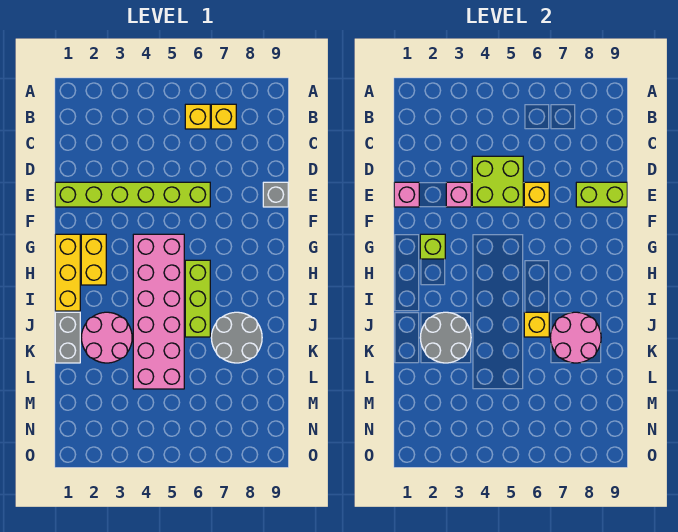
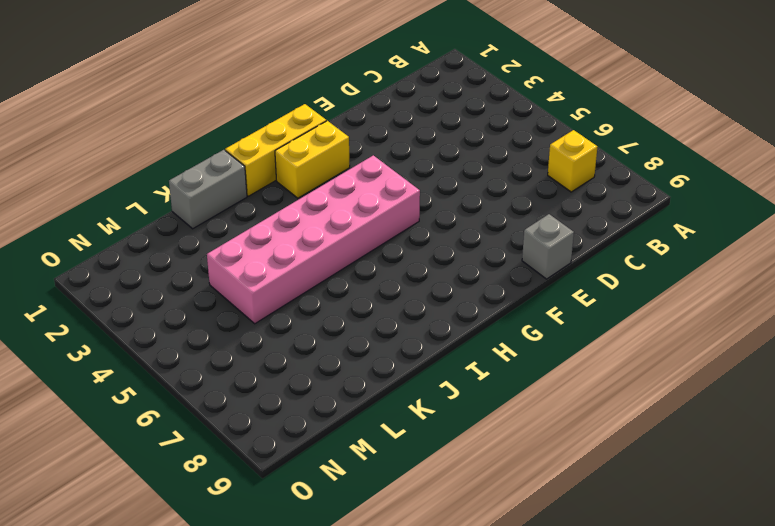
none -> yellow 1x1 brick [185,104,210,129]
none -> lime 1x6 brick [55,182,210,207]
none -> lime 1x3 brick [185,260,210,337]

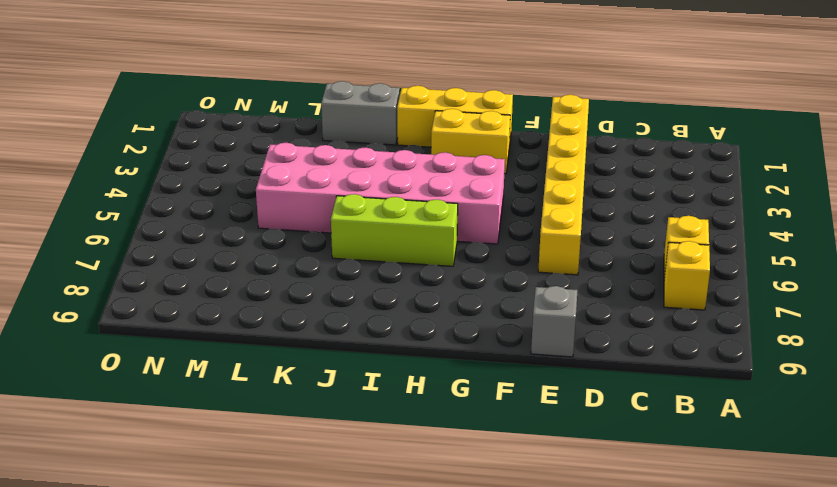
yellow 1x6 brick [538,95,589,275] -> lime 1x6 brick [55,182,210,207]
none -> pink 2x2 round brick [81,312,132,363]
none -> grey 2x2 round brick [211,312,262,363]
none -> lime 2x2 brick [472,156,523,207]

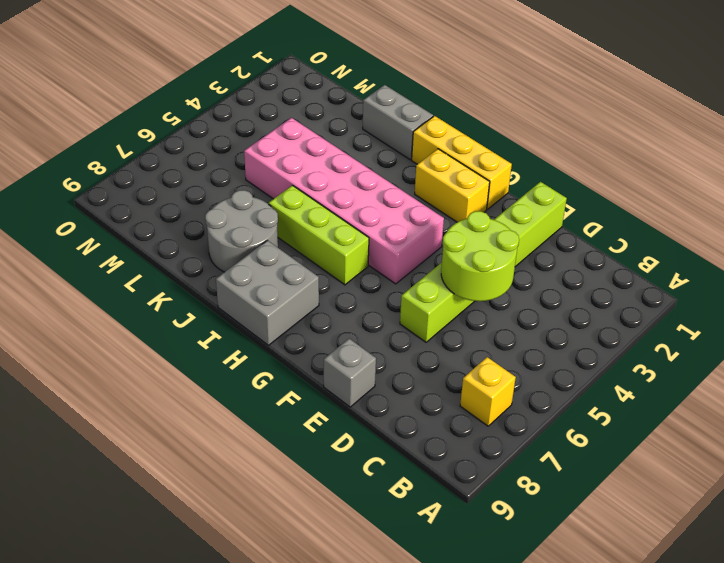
lime 2x2 round brick [441,211,519,301] -> lime 2x2 brick [472,156,523,207]
grey 2x2 brick [216,240,319,345] -> none
none -> yellow 1x1 brick [185,104,210,129]
none -> pink 2x2 round brick [81,312,132,363]
none -> pink 1x1 brick [394,182,419,207]

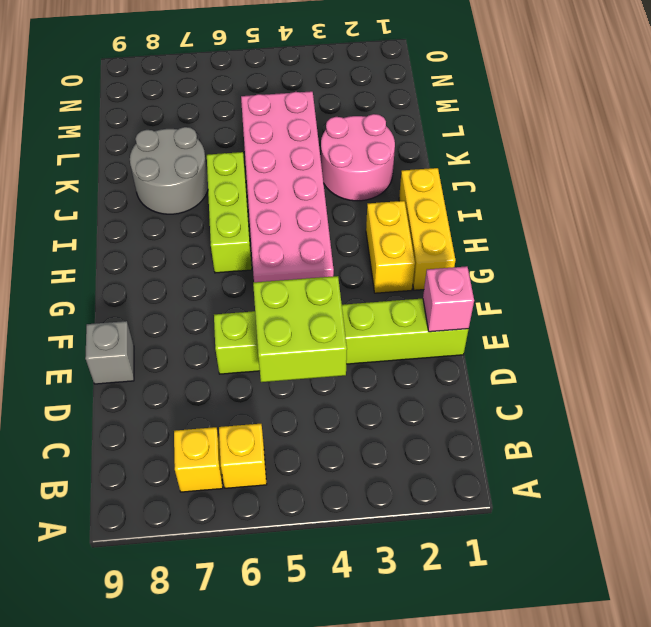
none -> grey 1x2 brick [55,312,80,363]
none -> pink 1x1 brick [446,182,471,207]
none -> yellow 1x1 brick [524,182,549,207]

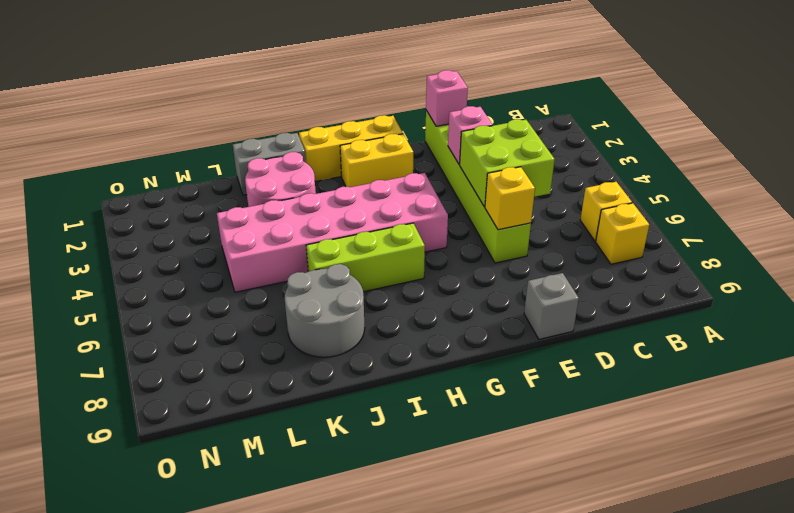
none -> lime 1x2 brick [576,182,627,207]
none -> lime 1x1 brick [420,234,445,259]
none -> grey 2x2 round brick [420,312,471,363]

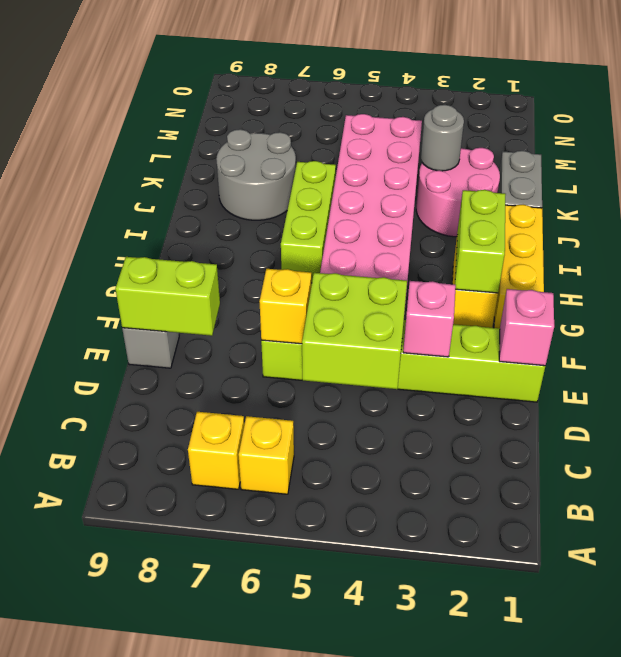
lime 1x2 brick [455,190,506,293] -> lime 1x1 brick [420,234,445,259]
grey 1x1 round brick [421,105,464,171] -> grey 2x2 round brick [420,312,471,363]
none -> yellow 1x1 brick [524,312,549,337]
none -> pink 2x2 round brick [550,312,601,363]

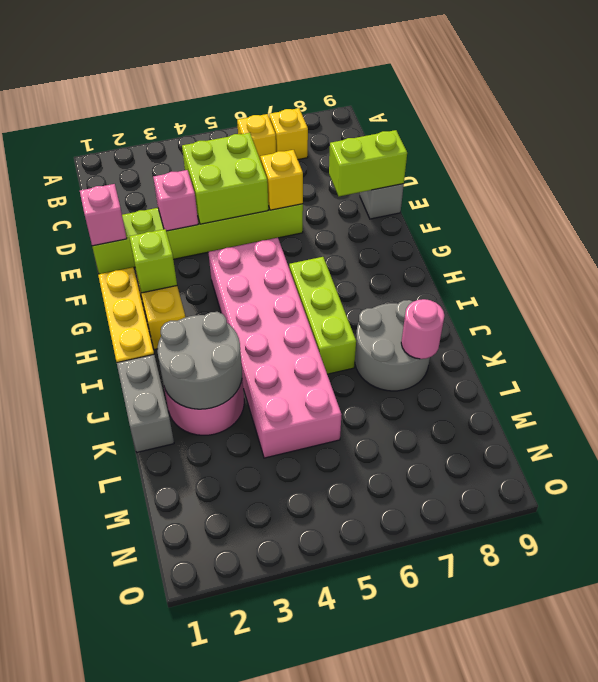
pink 1x1 round brick [401,299,444,359] -> pink 2x2 round brick [550,312,601,363]
none -> yellow 1x1 brick [524,312,549,337]

